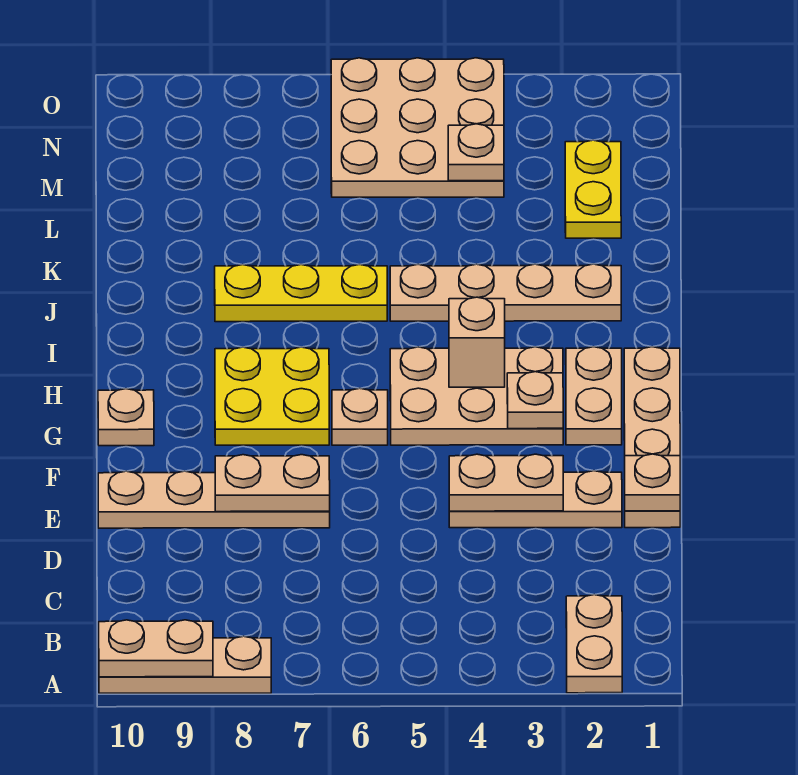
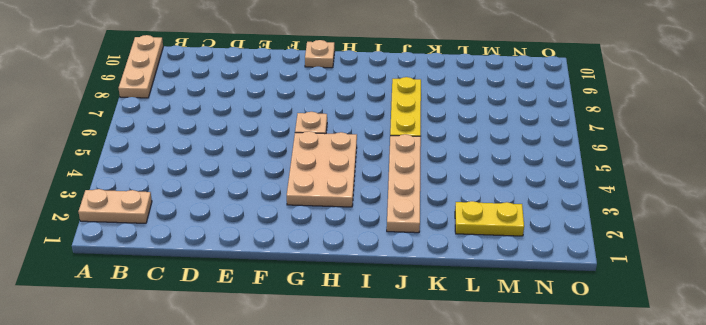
none -> tan 1x4 plate [624,347,680,528]
none -> tan 1x3 plate [449,471,622,528]
none -> tan 1x4 plate [98,471,330,528]

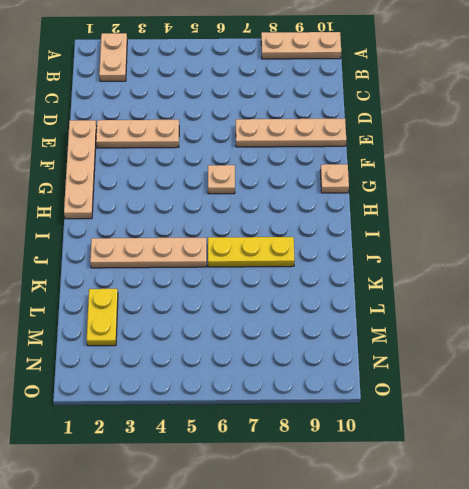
none -> tan 1x2 plate [566,347,622,445]
none -> tan 2x3 plate [390,347,563,445]
none -> yellow 2x2 plate [215,347,329,445]

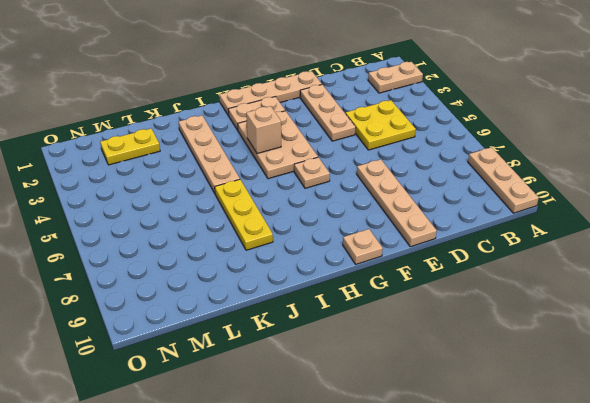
yellow 2x2 plate [346,100,416,150] -> yellow 2x2 plate moved to [215,347,329,445]
none -> tan 3x3 plate [331,58,504,197]
none -> tan 1x2 plate [99,620,213,677]
none -> tan 1x1 plate [625,454,680,511]

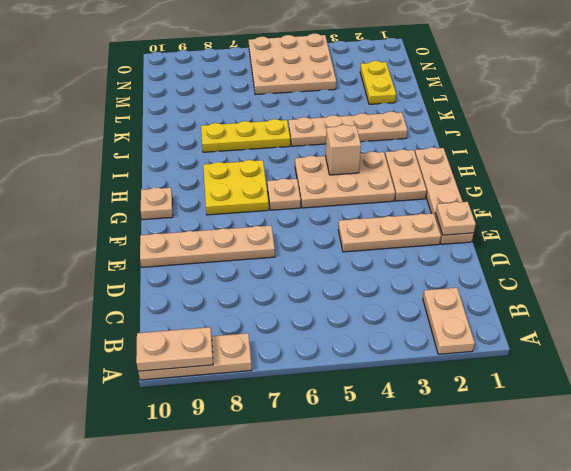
none -> tan 1x2 plate [449,454,563,511]
none -> tan 1x2 plate [215,455,330,512]
none -> tan 1x1 plate [507,372,563,429]

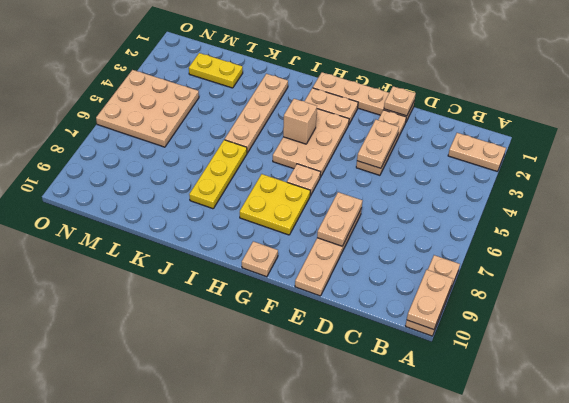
none -> tan 1x1 plate [507,372,563,429]
none -> tan 1x1 plate [448,124,504,181]

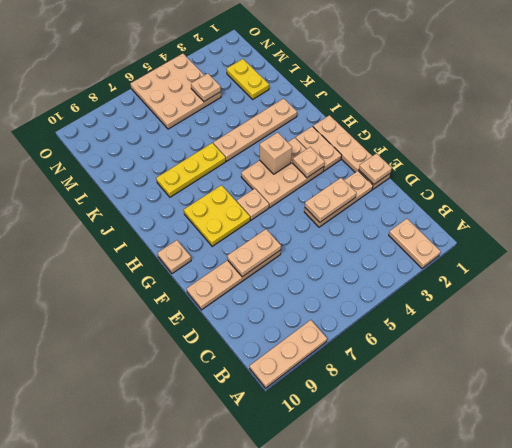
none -> tan 1x2 plate [99,620,213,677]

